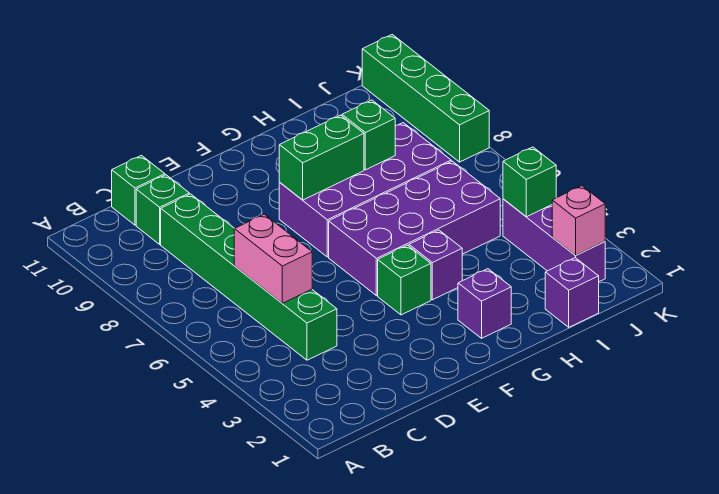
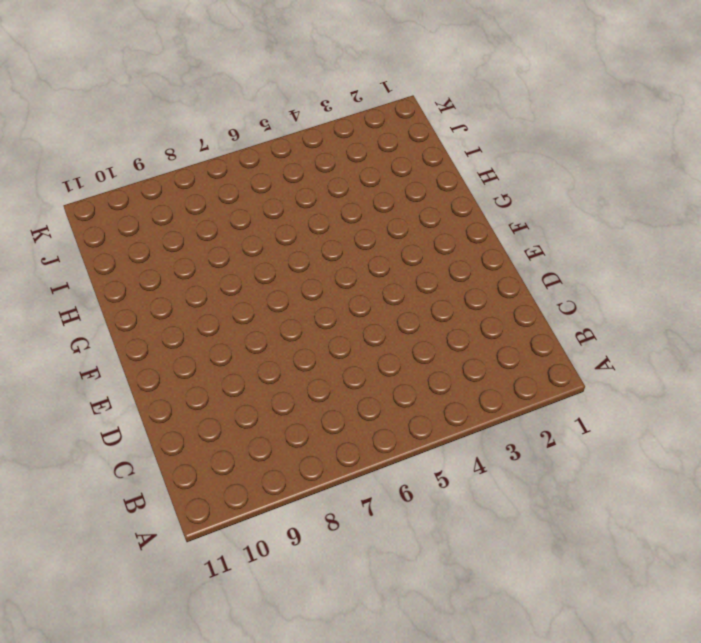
none -> green 1x6 brick [161,194,337,360]
none -> green 1x1 brick [136,175,189,244]
none -> green 1x1 brick [112,155,165,225]

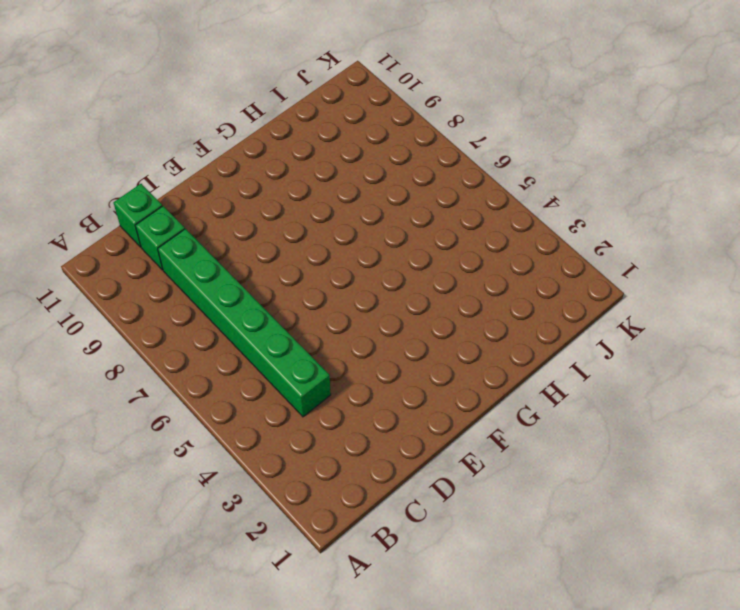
none -> green 1x1 brick [378,245,431,315]
none -> purple 2x4 brick [329,161,500,296]
none -> purple 2x4 brick [279,123,451,257]

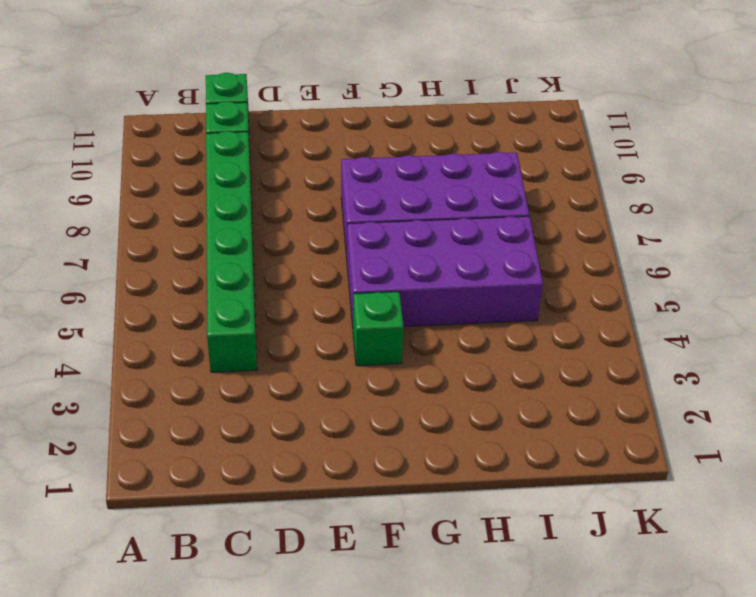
none -> purple 1x1 brick [458,269,511,338]
none -> purple 1x1 brick [409,230,462,300]
none -> purple 1x1 brick [545,258,599,327]

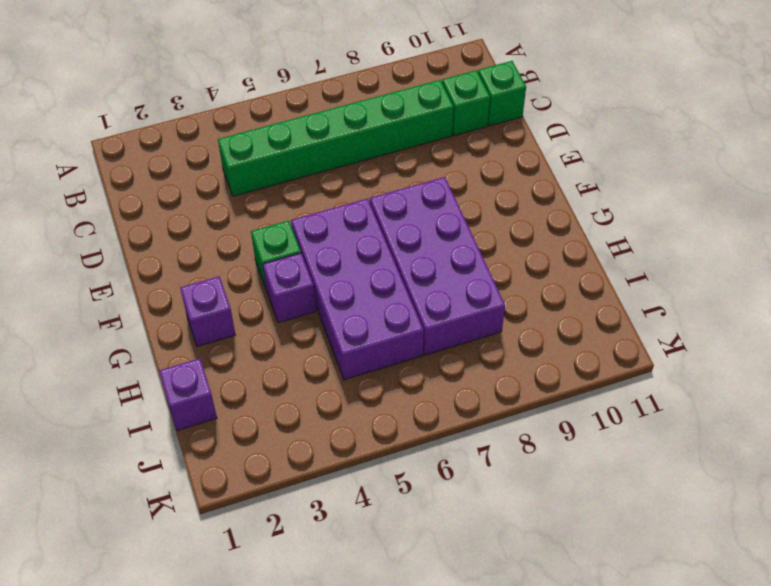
none -> purple 1x3 brick [503,199,605,282]
none -> green 1x4 brick [362,35,489,162]
none -> pink 1x2 brick [234,214,312,303]

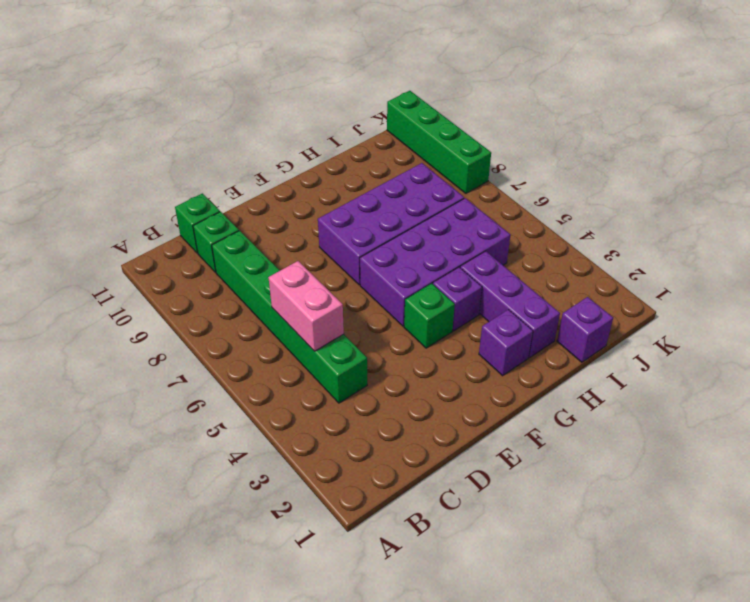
purple 1x3 brick [460,251,560,358] -> purple 1x3 brick moved to [503,199,605,282]
none -> green 1x2 brick [279,115,364,200]
none -> green 1x1 brick [342,100,395,170]
none -> pink 1x1 brick [552,186,605,255]

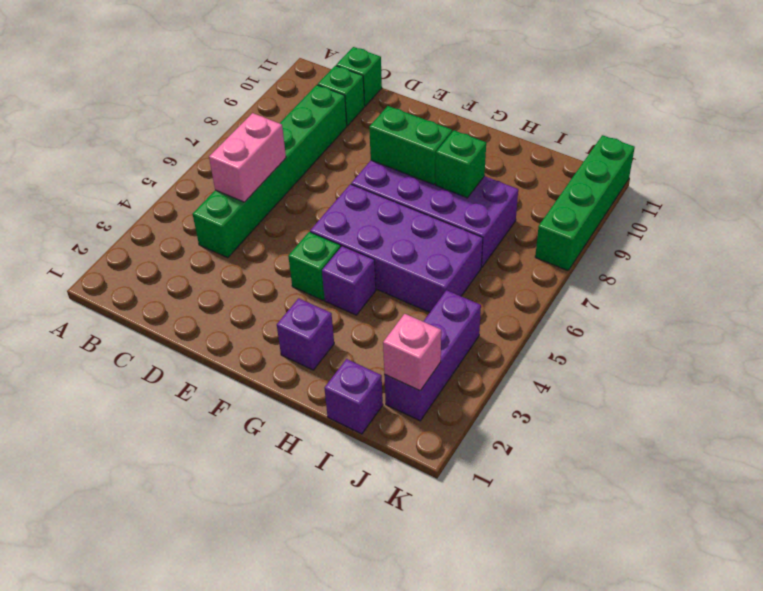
none -> green 1x1 brick [503,147,556,217]

